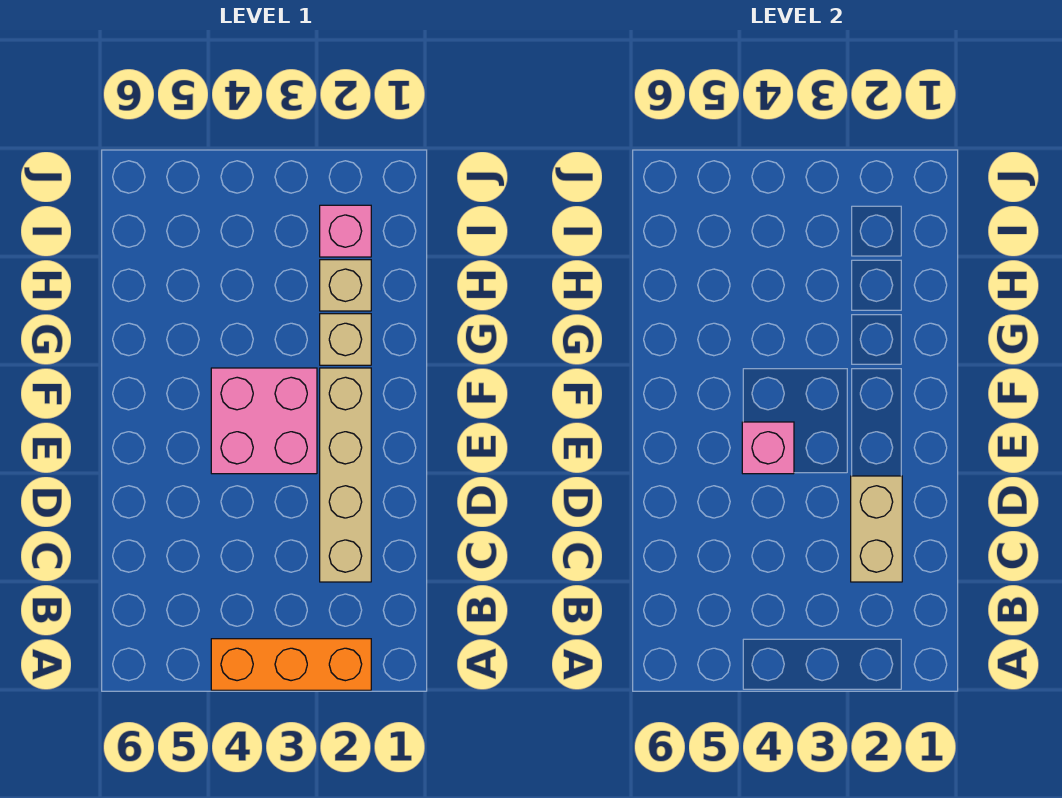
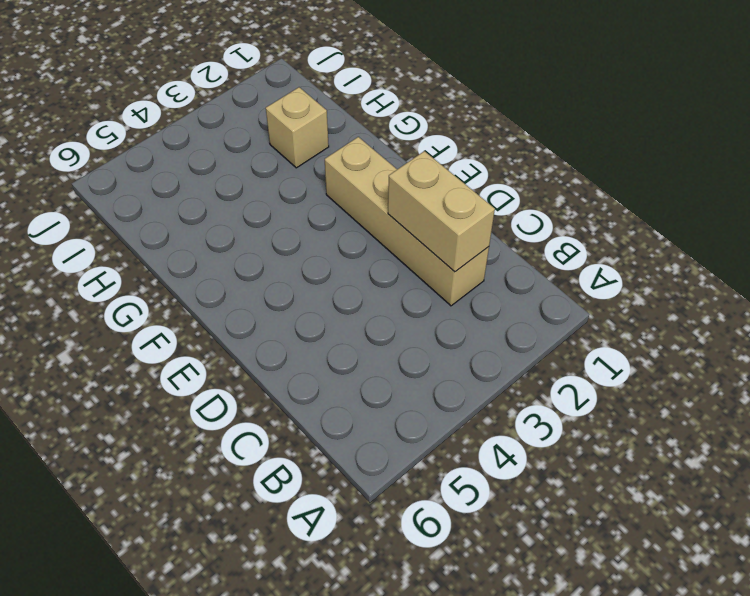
none -> orange 1x3 brick [211,639,371,690]
none -> pink 2x2 brick [211,368,317,474]

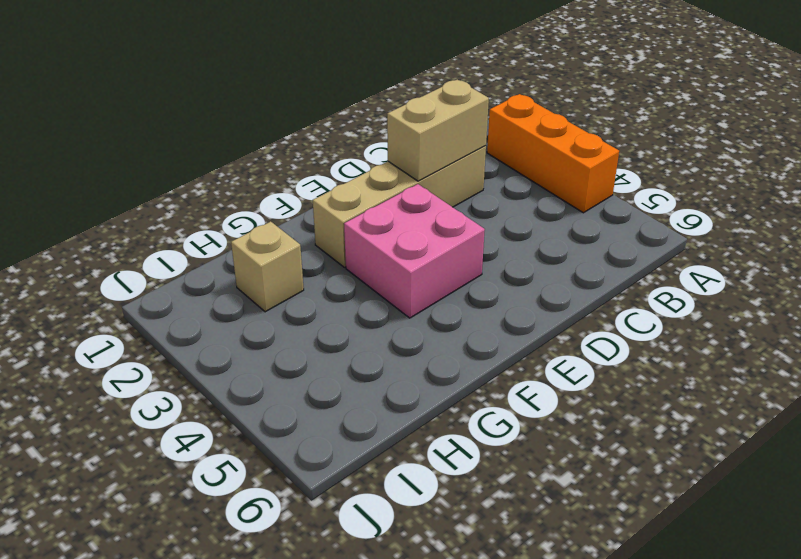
none -> tan 1x1 brick [320,314,371,365]
none -> pink 1x1 brick [320,205,371,257]

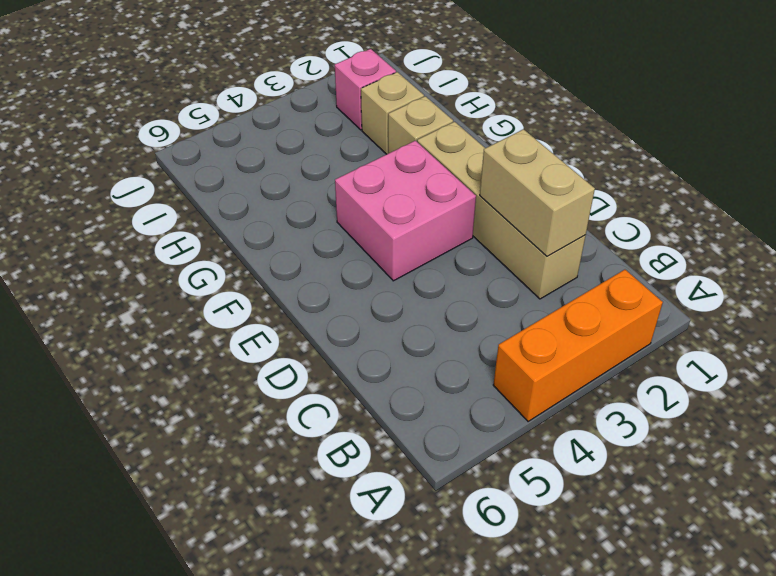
none -> pink 1x1 brick [742,422,794,474]

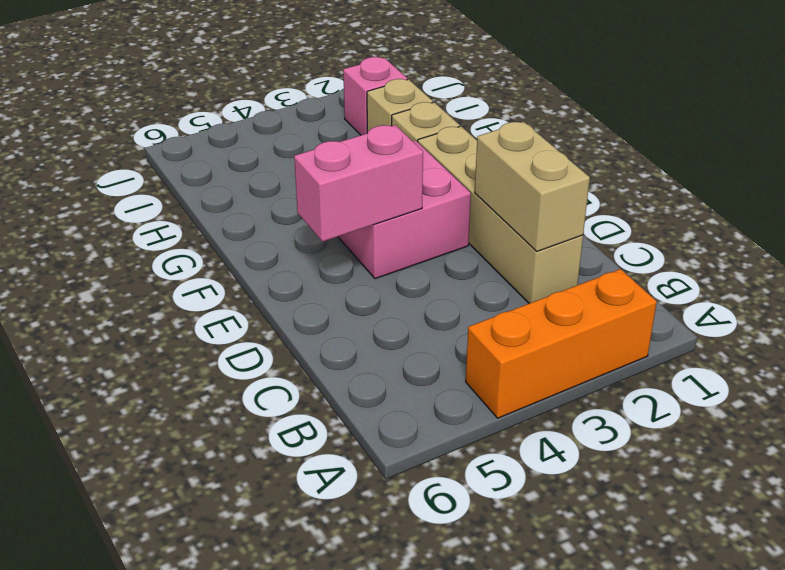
pink 1x2 brick [294,125,423,242] -> pink 1x1 brick [742,422,794,474]

